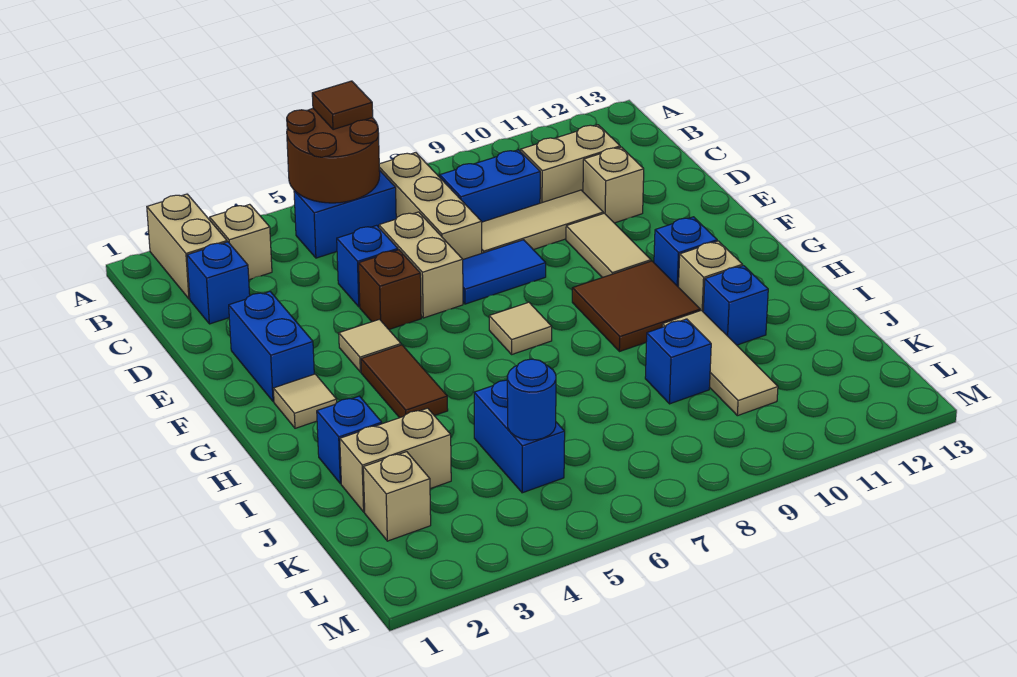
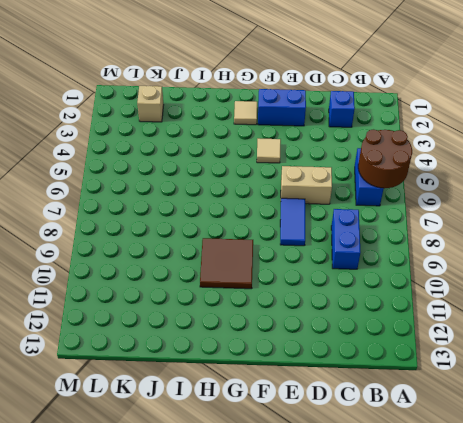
none -> tan 1x2 brick [147,194,227,299]
none -> tan 1x1 brick [210,204,272,280]
none -> tan 1x3 brick [379,153,482,259]
none -> tan 1x2 brick [521,125,620,203]

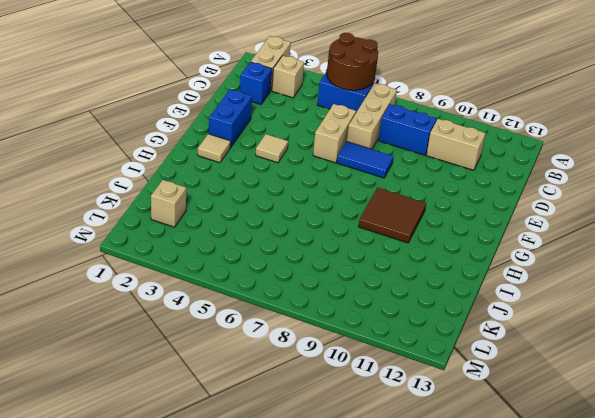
none -> blue 1x1 brick [337,225,398,307]
none -> tan 1x3 tile [482,190,603,253]
none -> tan 1x1 brick [583,147,644,223]
none -> brown 1x1 brick [359,250,421,329]

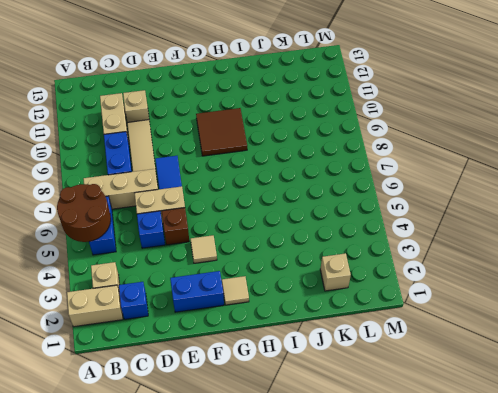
none -> tan 1x2 tile [566,213,651,278]
none -> brown 1x2 tile [361,345,448,418]
none -> tan 1x1 tile [489,302,552,354]
none -> blue 1x1 brick [654,217,717,287]

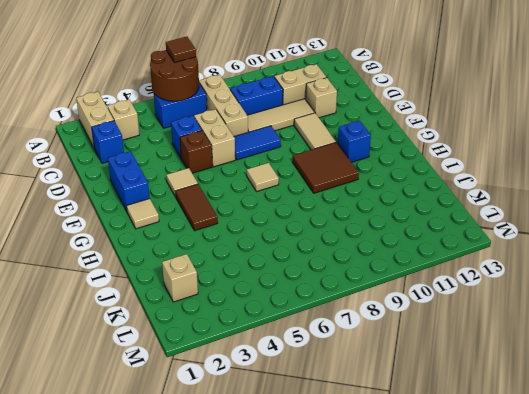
none -> tan 1x1 brick [679,241,743,311]
none -> blue 1x1 brick [317,396,382,484]
none -> tan 1x3 tile [662,310,778,416]
none -> blue 1x1 brick [703,266,768,345]

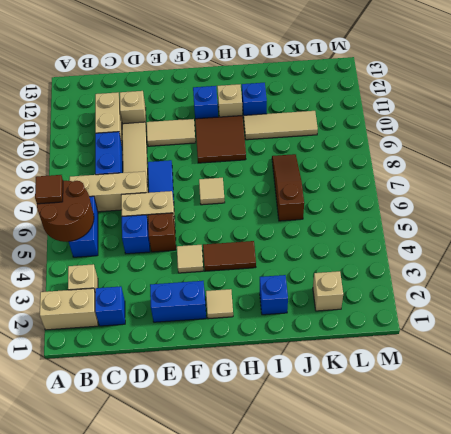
brown 1x3 slope [272,154,304,221] -> none
none -> tan 1x2 brick [340,408,451,512]
none -> blue 1x2 brick [474,380,565,493]
none -> blue 1x1 brick [645,319,711,404]
none -> blue 1x1 round brick [507,359,556,440]

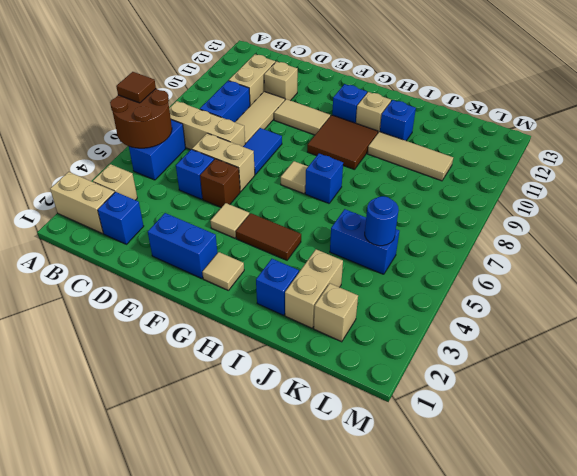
blue 1x1 brick [305,154,343,203] -> blue 1x1 brick moved to [645,319,711,404]

